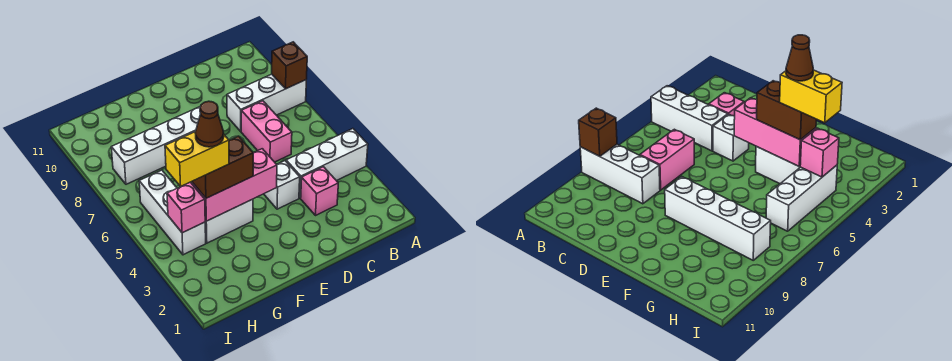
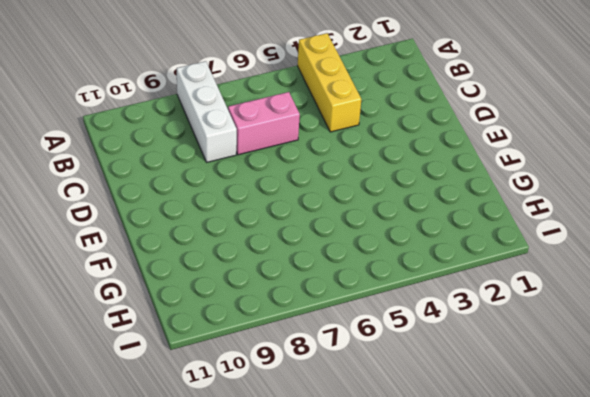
yellow 1x3 brick [298,33,361,132] -> white 1x3 brick [286,129,368,198]
none -> pink 1x1 brick [301,167,338,215]
none -> white 1x1 brick [264,161,300,209]
none -> white 1x4 brick [111,107,201,184]

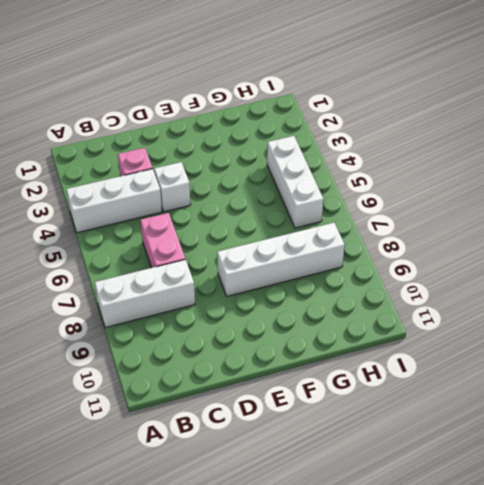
none -> white 1x2 brick [205,199,253,243]
none -> brown 1x1 brick [272,42,307,89]
none -> pink 1x3 brick [192,149,277,221]

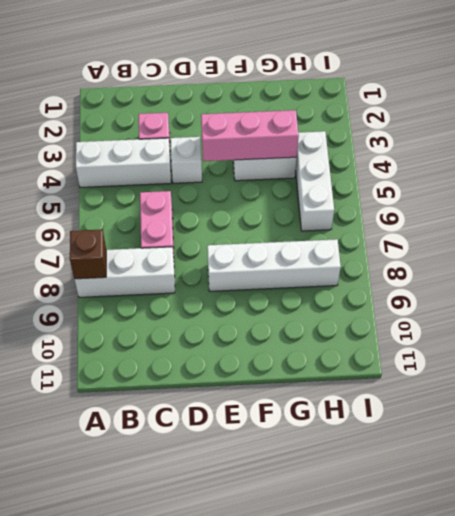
none -> pink 1x1 brick [167,182,205,233]
none -> brown 1x2 brick [192,136,253,198]
none -> yellow 1x2 brick [165,132,229,187]

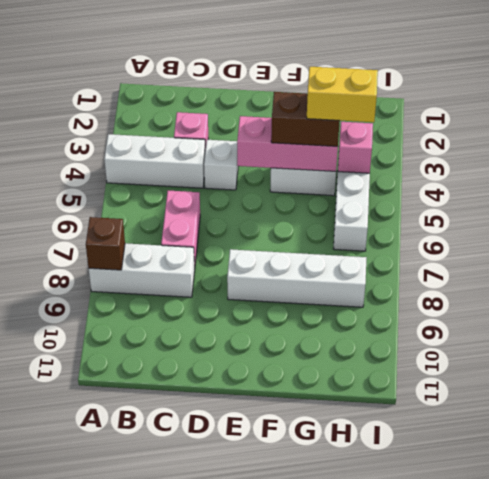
none -> brown 1x1 cone [195,101,224,147]

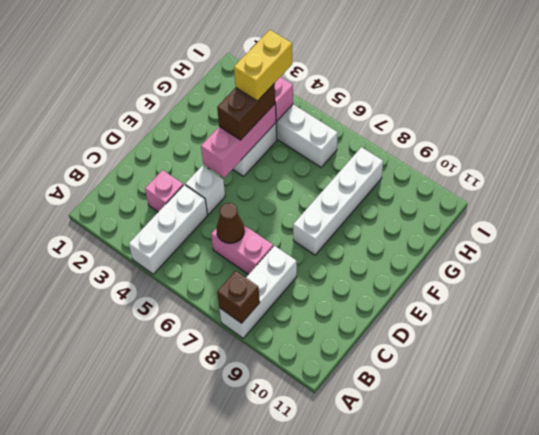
brown 1x1 cone [216,203,244,243] -> brown 1x1 cone moved to [195,101,224,147]

